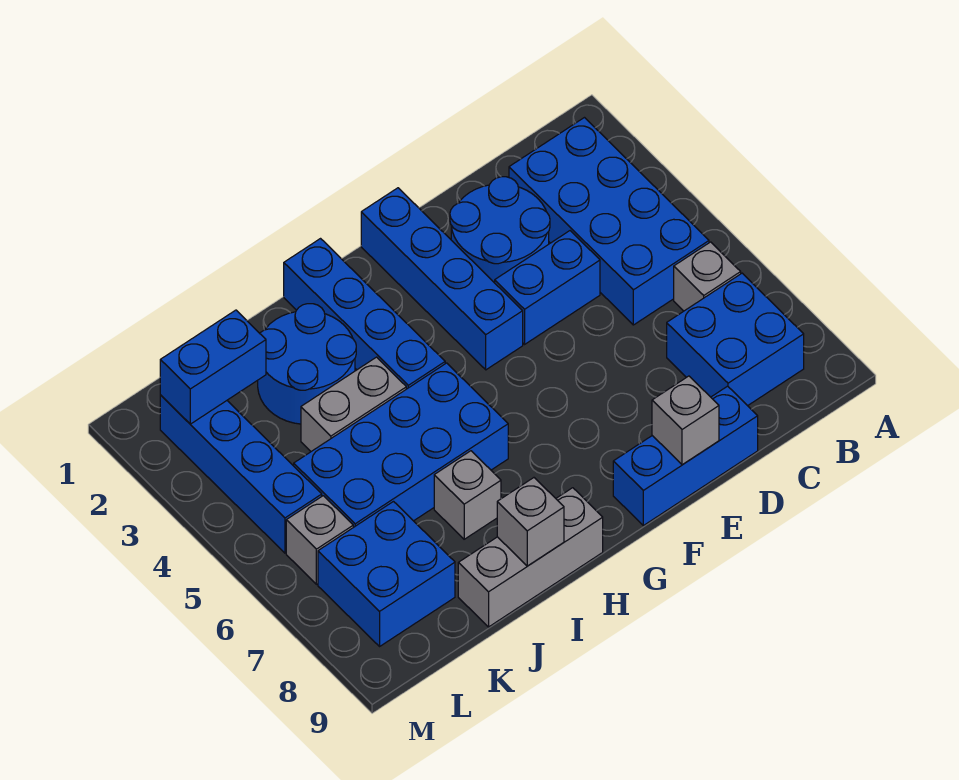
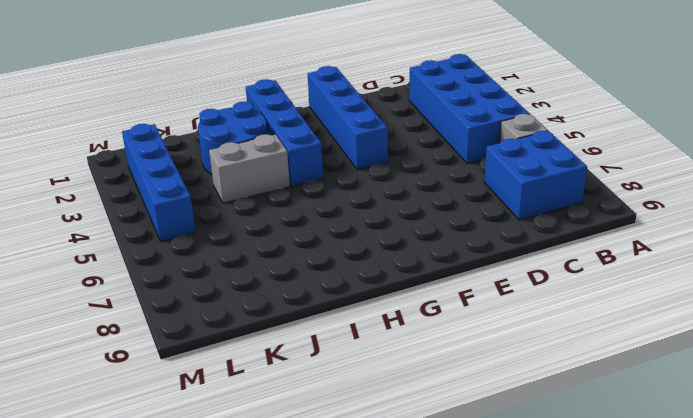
none -> blue 2x2 round brick [450,177,550,283]
none -> blue 1x2 brick [495,231,600,344]
none -> blue 1x3 brick [613,386,758,526]

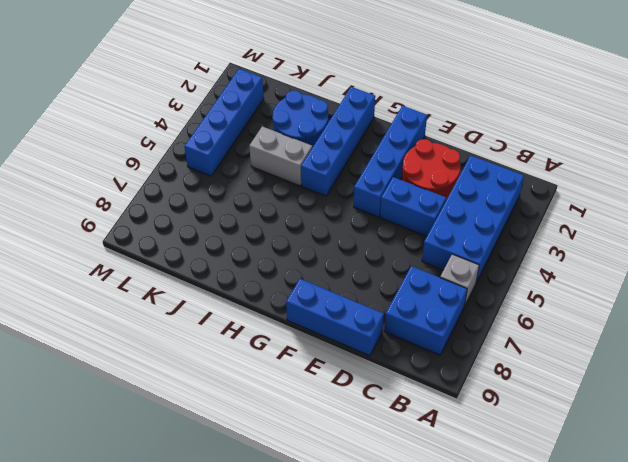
red 2x2 round brick [402,139,460,200] -> blue 2x2 round brick [450,177,550,283]
none -> blue 2x4 brick [294,363,508,527]
none -> grey 1x3 brick [458,488,603,627]
none -> grey 1x1 brick [434,451,501,539]

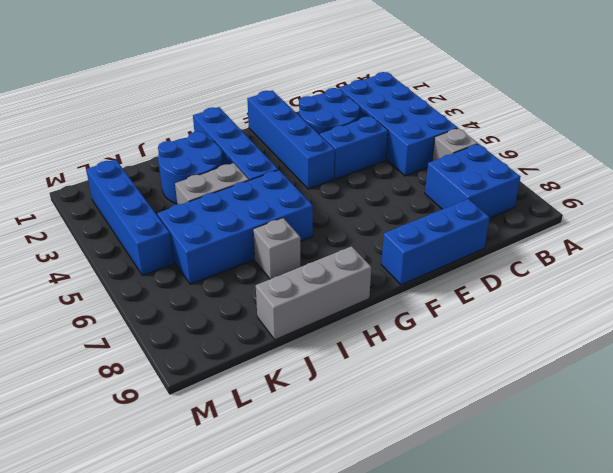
none -> blue 2x2 brick [318,502,455,646]
none -> grey 1x1 brick [286,496,353,584]
none -> grey 1x1 brick [652,376,719,465]

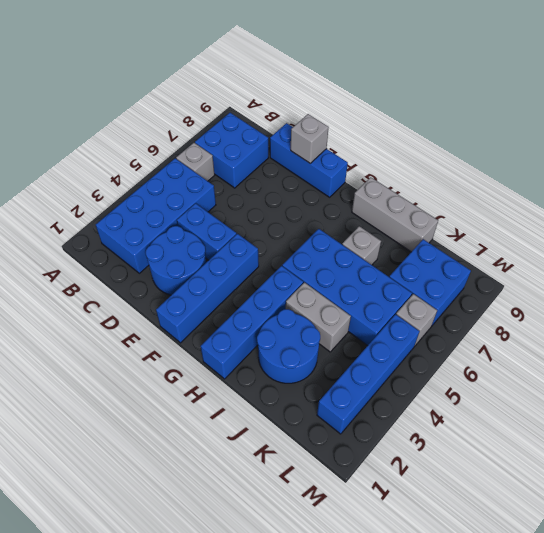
none -> grey 1x1 brick [497,478,564,566]
none -> blue 1x2 brick [160,310,266,424]

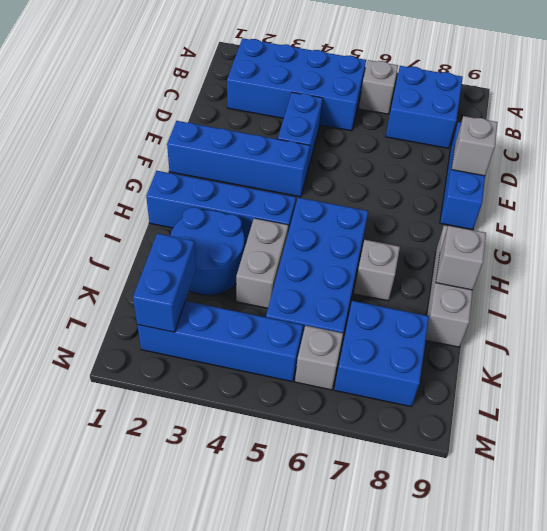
none -> blue 2x2 round brick [450,177,550,283]

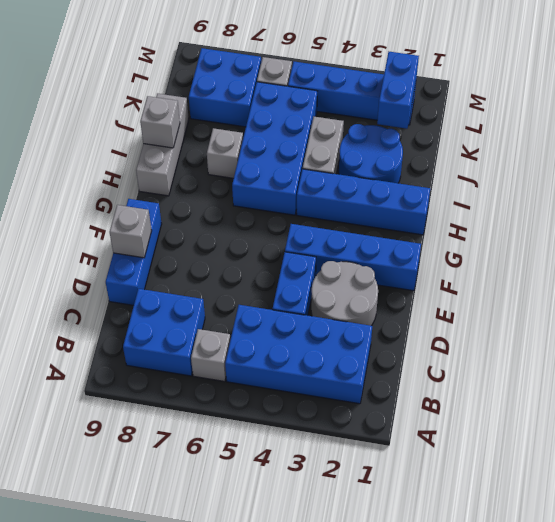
grey 2x2 round brick [311,261,378,326] -> blue 2x2 round brick [450,177,550,283]

